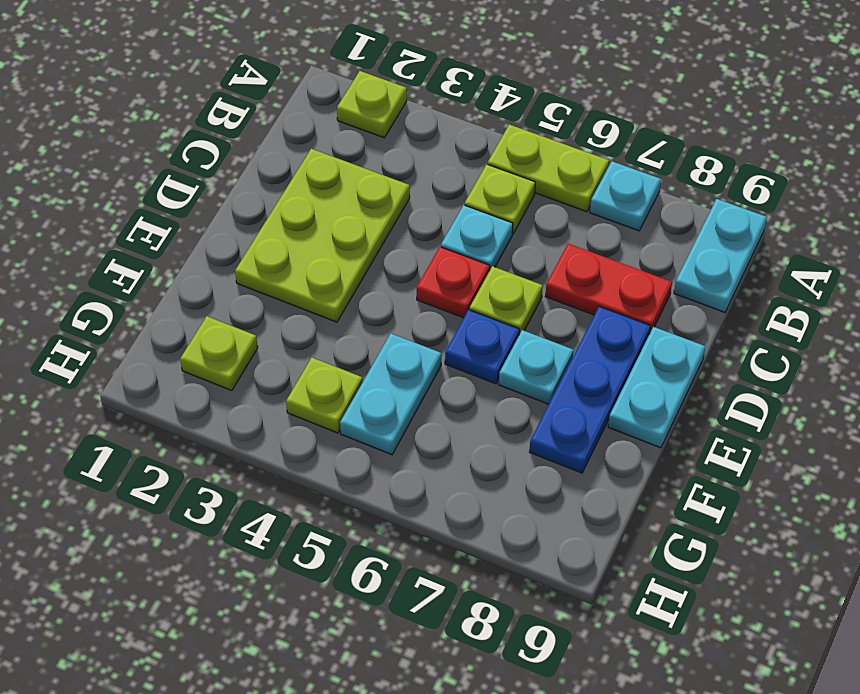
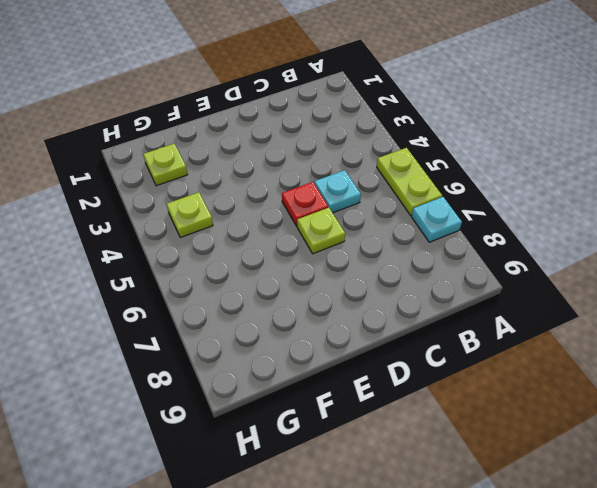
none -> lime 1x1 plate [337,71,407,138]
none -> cyan 1x2 plate [674,199,767,312]
none -> lime 1x1 plate [465,164,535,234]

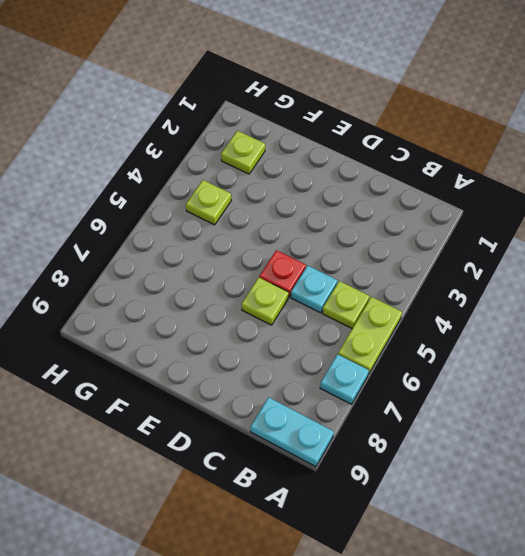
none -> lime 1x1 plate [337,71,407,138]
none -> lime 2x3 plate [235,149,410,322]
none -> red 1x2 plate [545,244,672,332]

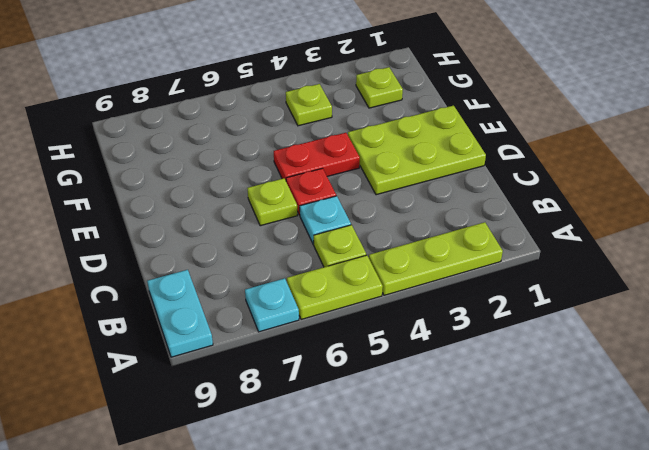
lime 1x3 plate [369,222,503,295] -> lime 1x1 plate [337,71,407,138]
lime 2x3 plate [348,106,486,195] -> lime 2x3 plate turned to [235,149,410,322]
red 1x2 plate [274,133,360,180] -> red 1x2 plate moved to [545,244,672,332]
none -> blue 1x3 plate [530,306,650,473]
none -> cyan 1x2 plate [608,327,705,448]
none -> blue 1x1 plate [445,310,519,384]

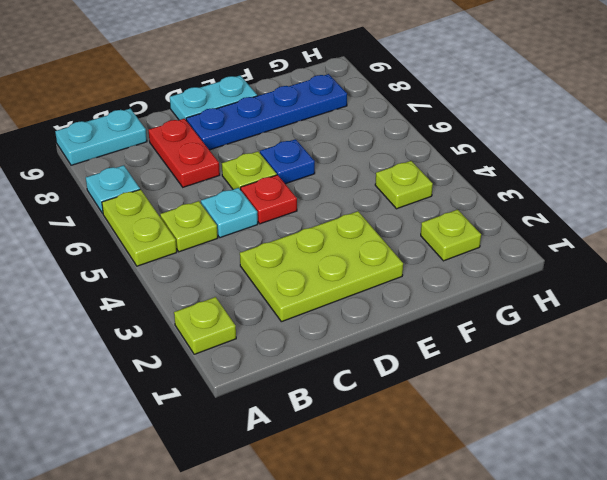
blue 1x4 plate [186,74,347,150] -> blue 1x3 plate [530,306,650,473]
none -> cyan 1x1 plate [499,330,574,404]
none -> cyan 1x2 plate [340,334,441,455]

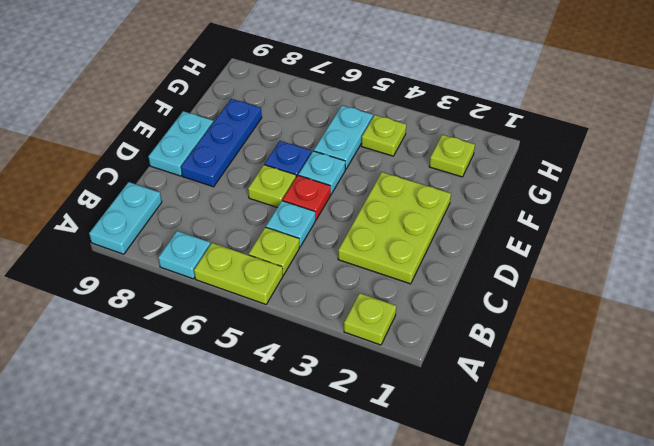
cyan 1x1 plate [299,151,345,194] -> cyan 1x1 plate moved to [499,330,574,404]
none -> red 1x2 plate [545,244,672,332]

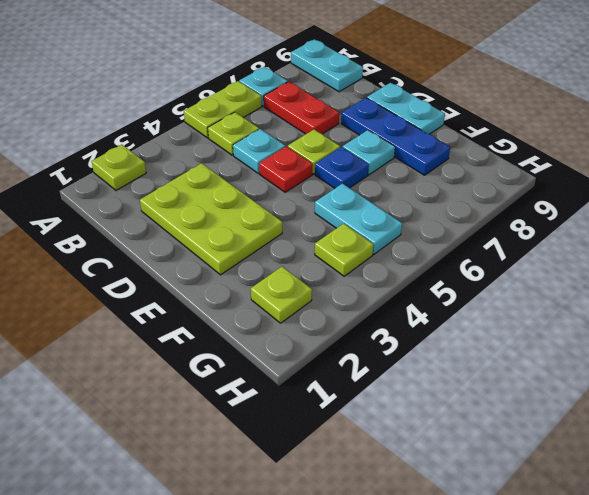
red 1x2 plate [264,82,339,134] -> red 1x2 plate turned to [545,244,672,332]

